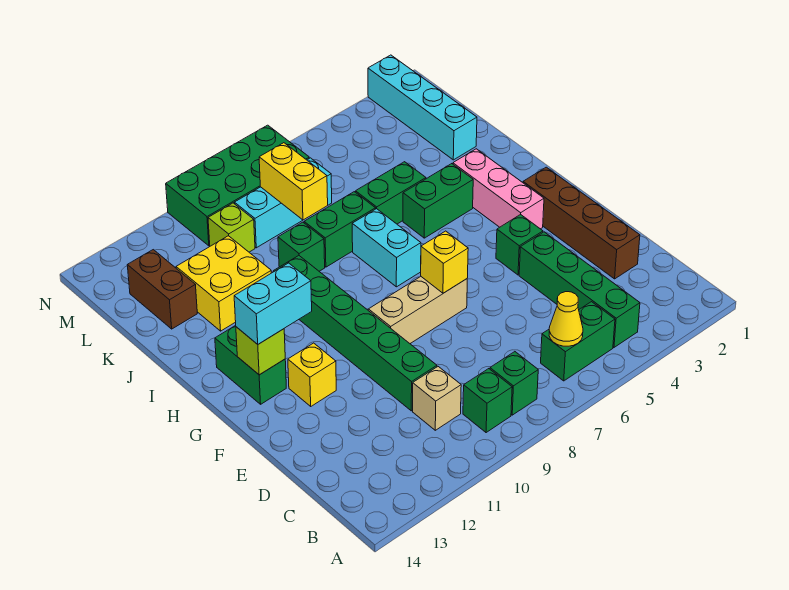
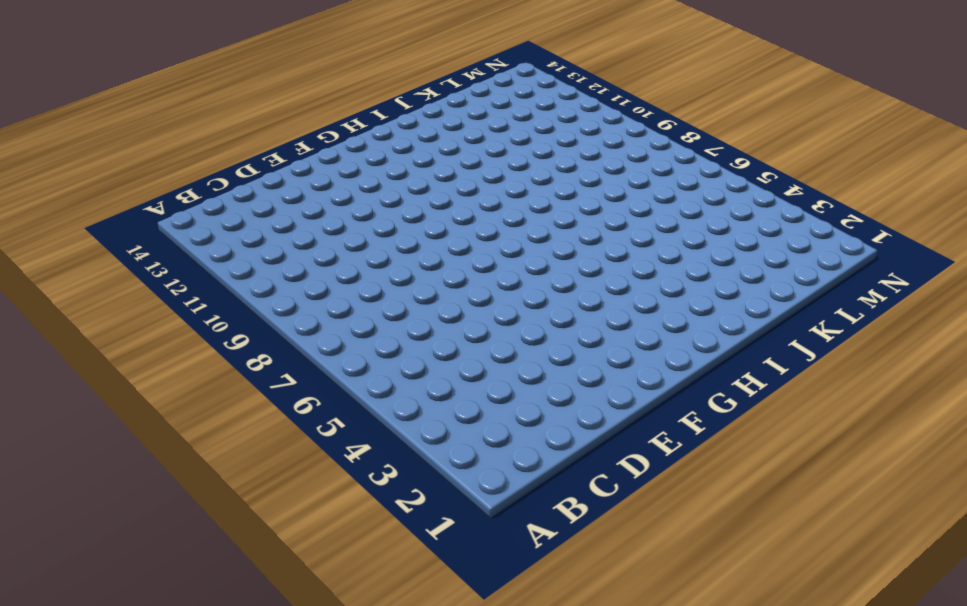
none -> green 1x4 brick [519,232,640,347]
none -> green 1x2 brick [541,302,615,381]
none -> green 1x1 brick [490,352,538,415]

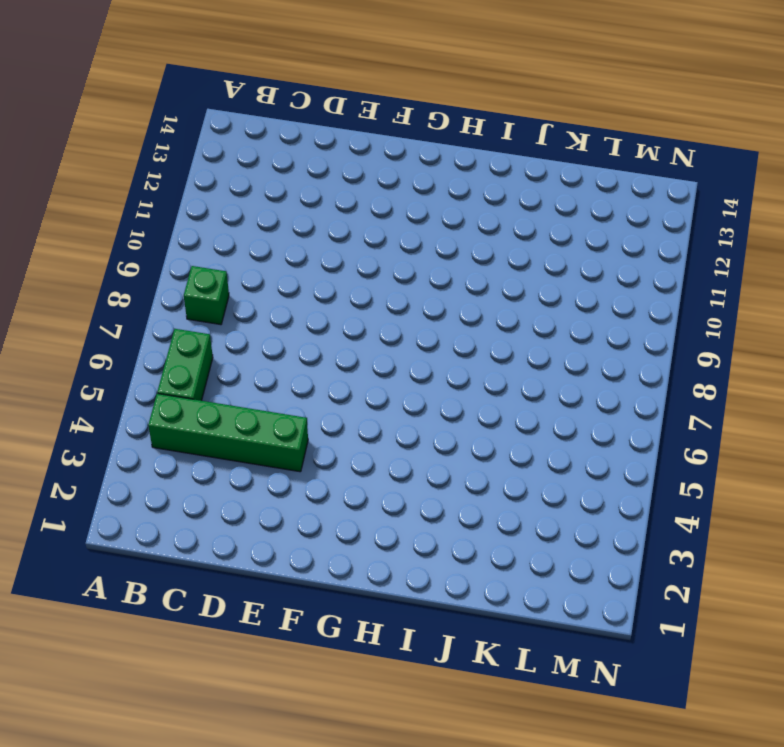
none -> green 1x1 brick [463,369,512,433]
none -> tan 1x1 brick [413,367,461,430]
none -> brown 1x4 brick [523,167,640,279]

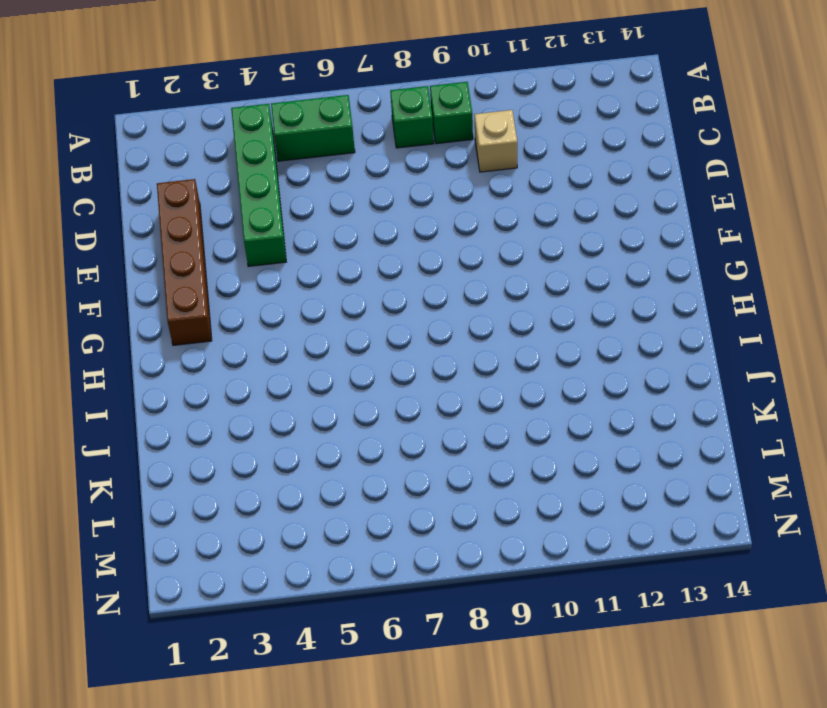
none -> green 1x6 brick [274,256,437,411]
none -> green 1x1 brick [496,214,543,275]
none -> tan 1x3 brick [368,277,467,343]

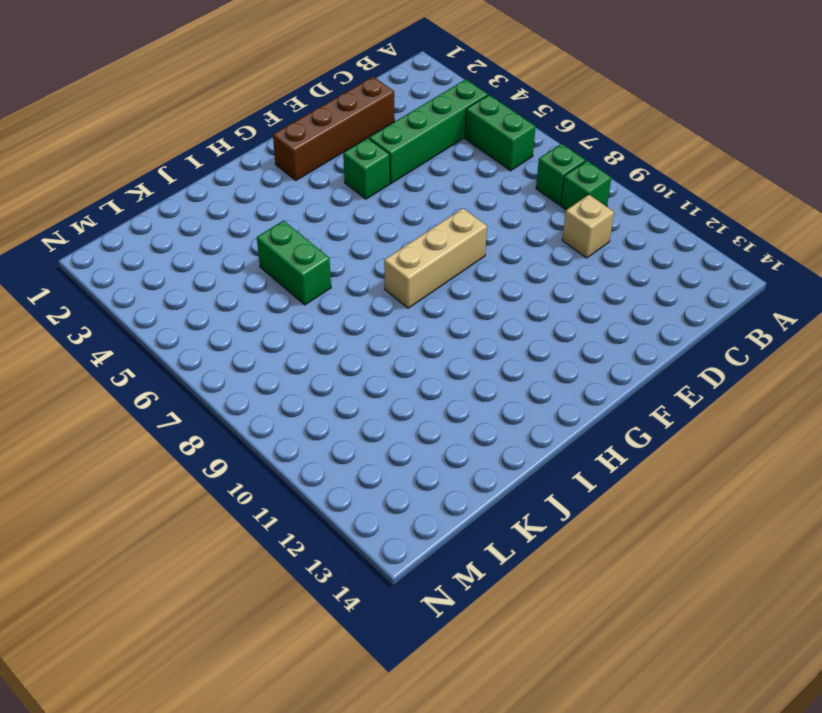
tan 1x3 brick [384,208,487,308] -> tan 1x3 brick turned to [368,277,467,343]
none -> green 1x6 brick [274,256,437,411]
none -> yellow 1x1 brick [288,343,336,406]
none -> pink 1x3 brick [453,149,544,229]

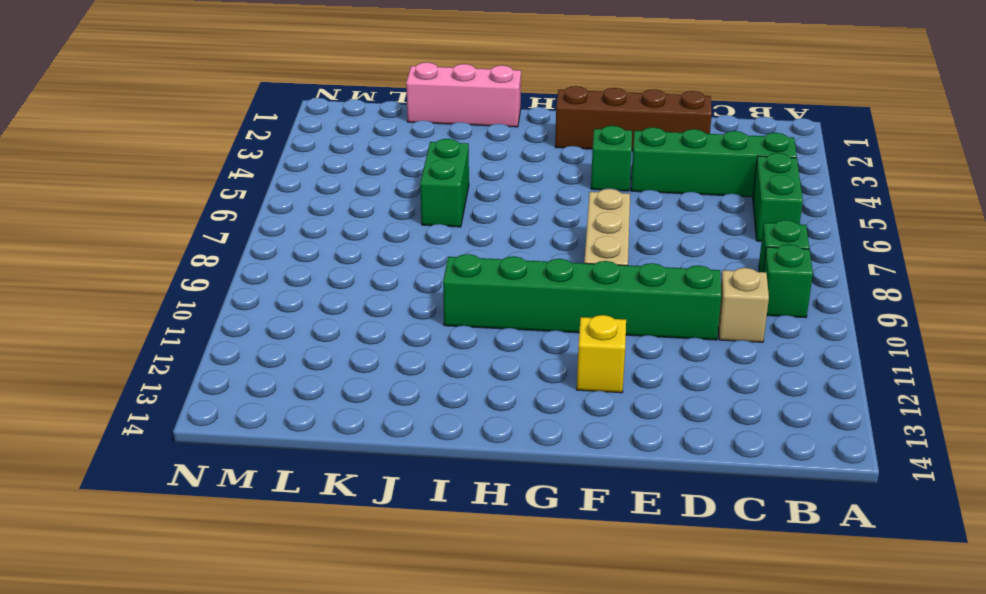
pink 1x3 brick [406,62,521,127] -> pink 1x3 brick moved to [453,149,544,229]
none -> green 1x2 brick [215,325,286,404]
none -> cyan 1x2 brick [352,209,421,287]
none -> green 1x2 brick [403,164,473,238]

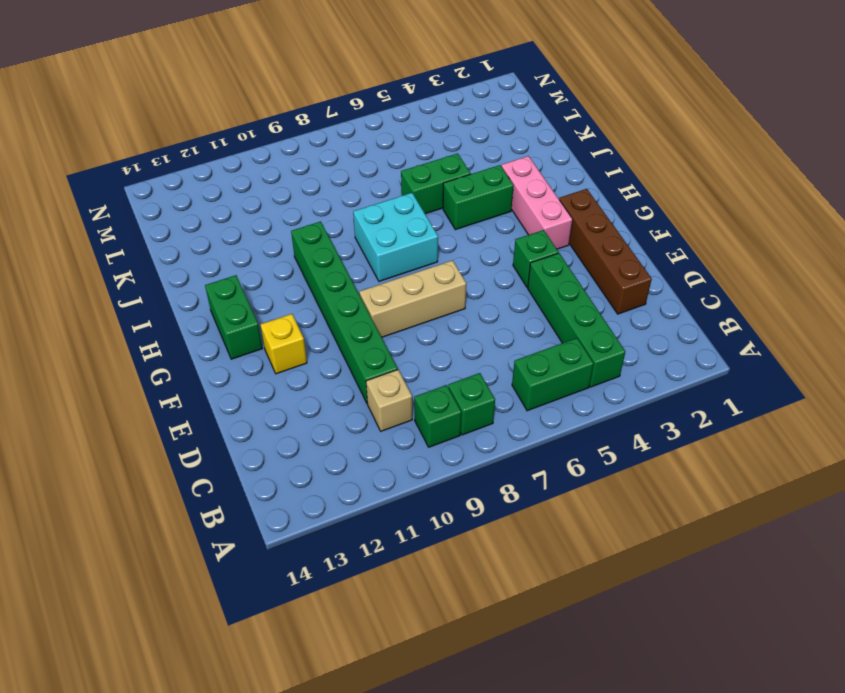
cyan 2x2 brick [353,193,438,281] -> cyan 1x2 brick [352,209,421,287]
none -> green 1x2 brick [304,192,376,267]
none -> green 1x1 brick [278,222,325,271]
none -> yellow 2x2 brick [176,236,271,331]

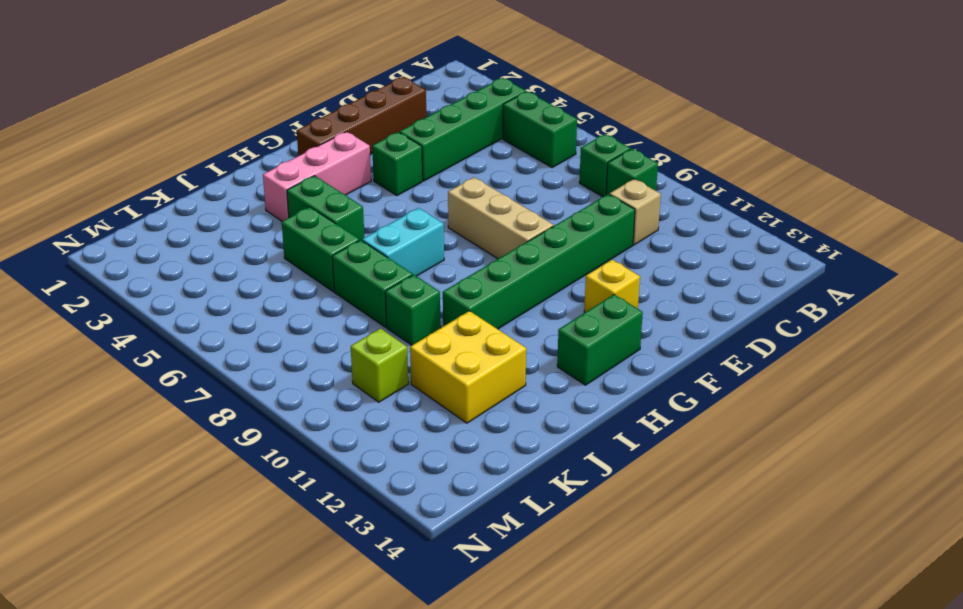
none -> cyan 1x4 brick [368,55,477,160]
none -> brown 1x2 brick [127,250,197,329]
none -> cyan 1x3 brick [234,158,332,248]

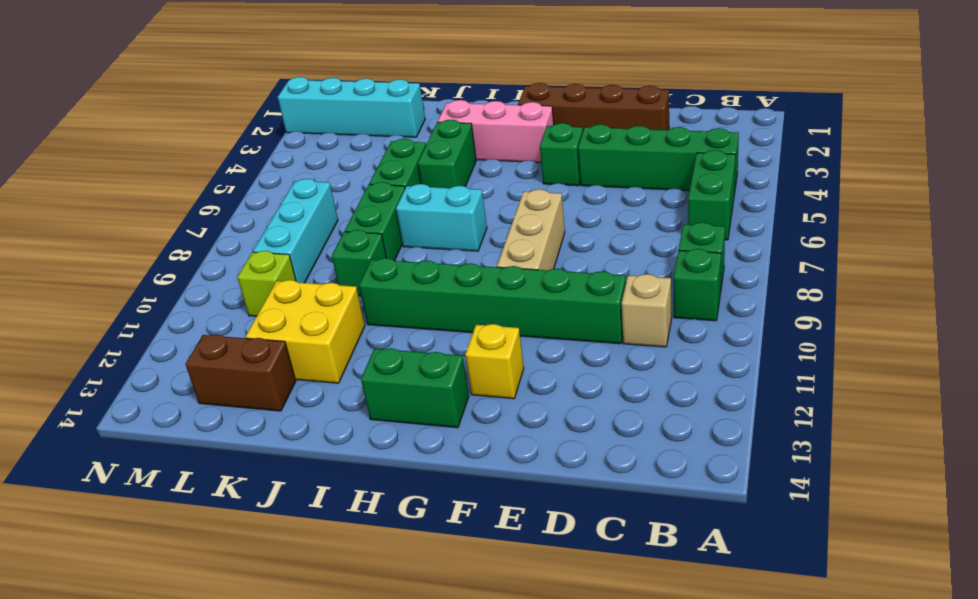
none -> green 2x4 brick [166,125,309,246]
none -> yellow 1x1 cone [549,292,583,346]
none -> yellow 1x1 brick [421,231,468,293]

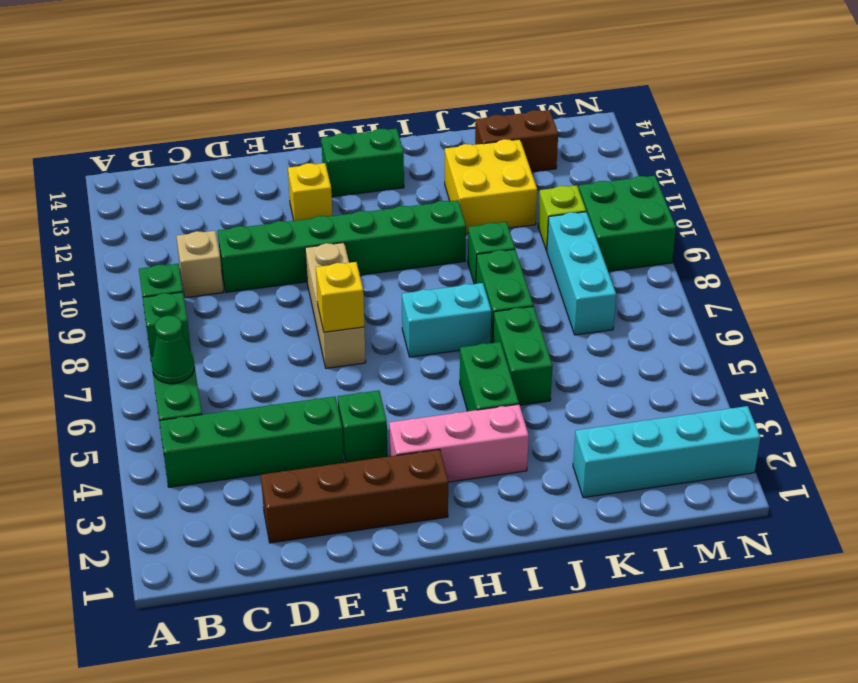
green 1x1 cone [152,316,195,384] -> yellow 1x1 cone [549,292,583,346]
green 2x2 brick [579,176,676,271] -> green 2x4 brick [166,125,309,246]
none -> lime 1x1 brick [236,327,285,375]
none -> yellow 1x2 brick [259,143,328,220]
none -> cyan 1x2 brick [234,263,312,344]

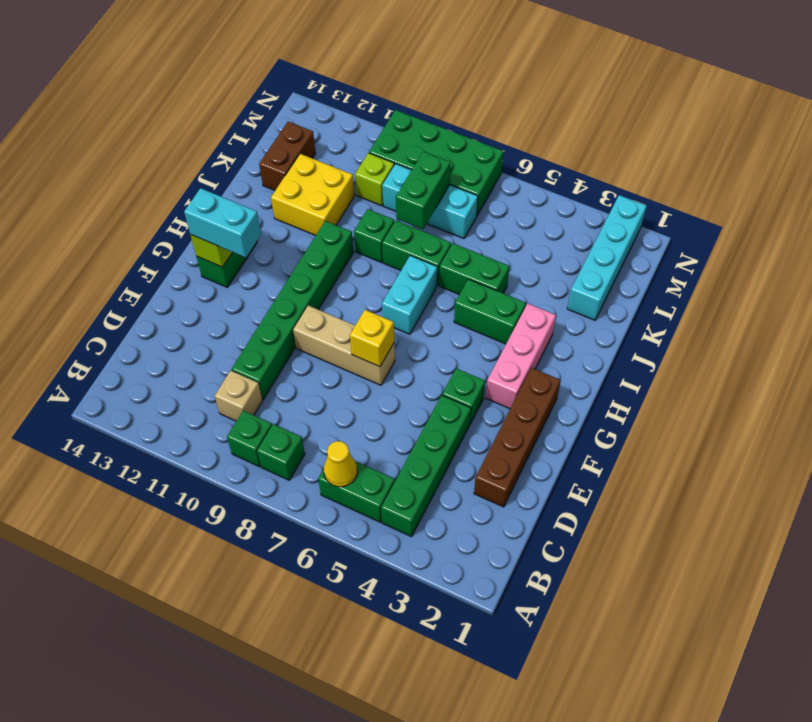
green 1x2 brick [396,151,451,229] -> yellow 1x2 brick [259,143,328,220]
none -> yellow 1x1 brick [288,343,336,406]

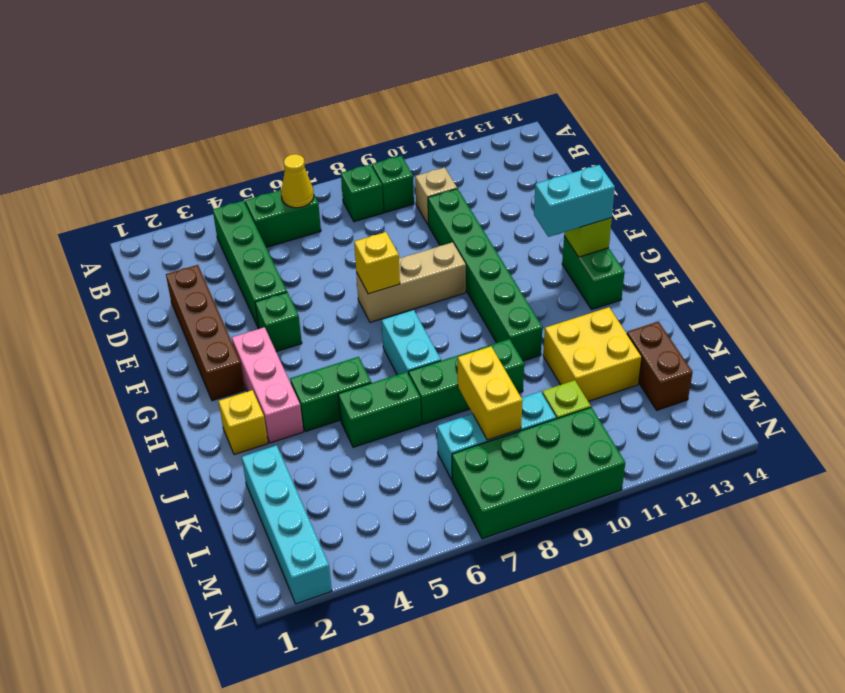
yellow 1x1 brick [218,390,268,455] -> yellow 1x1 brick moved to [288,343,336,406]

